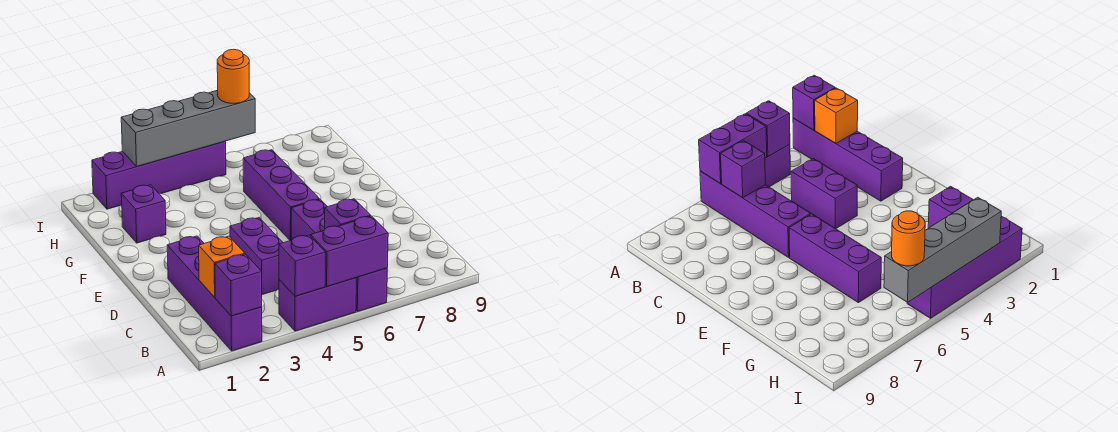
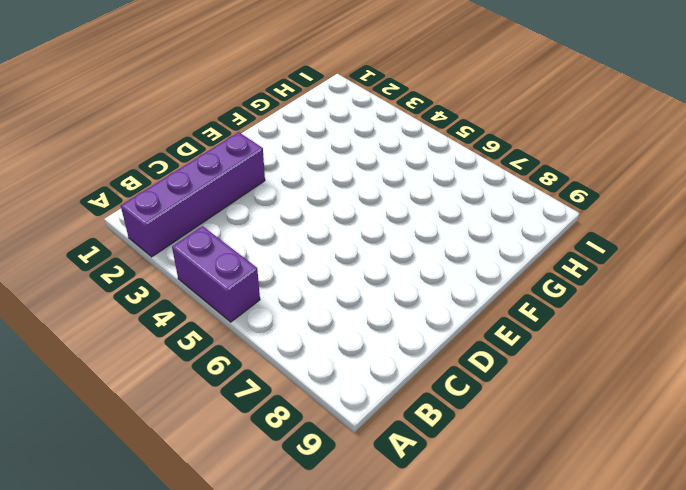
none -> purple 1x4 brick [291,199,387,312]
none -> purple 1x2 brick [230,218,283,295]
none -> purple 1x3 brick [243,150,319,240]

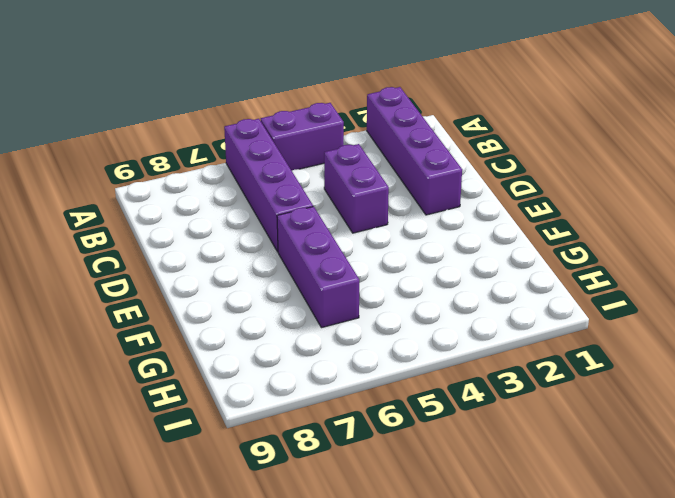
none -> purple 1x1 brick [121,185,166,243]
none -> purple 1x4 brick [92,141,226,209]
none -> purple 1x1 brick [215,254,262,316]

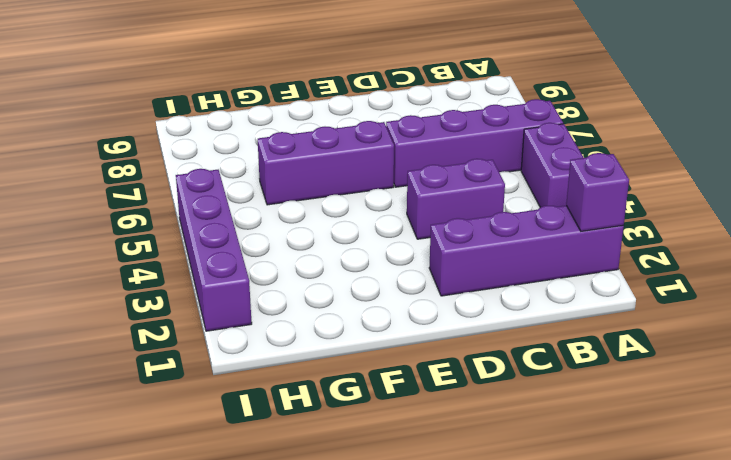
none -> purple 1x1 brick [121,185,166,243]
none -> purple 1x1 brick [279,235,325,296]
none -> purple 1x2 brick [311,216,388,286]

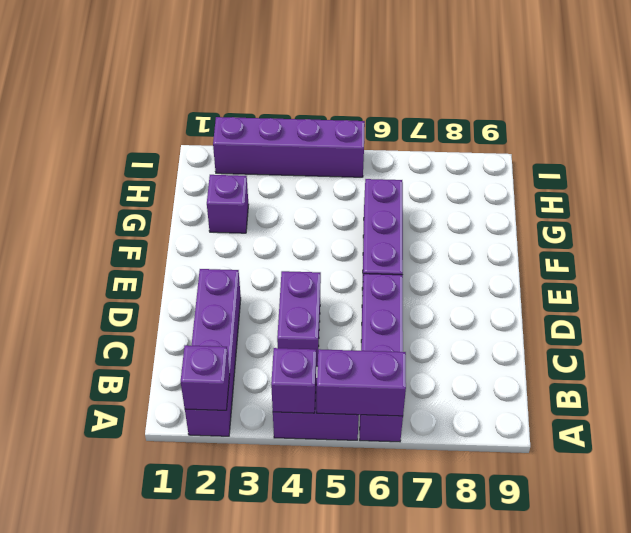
none -> orange 1x1 brick [199,236,245,297]
none -> purple 1x1 brick [325,199,371,229]
none -> grey 1x4 brick [121,90,255,166]

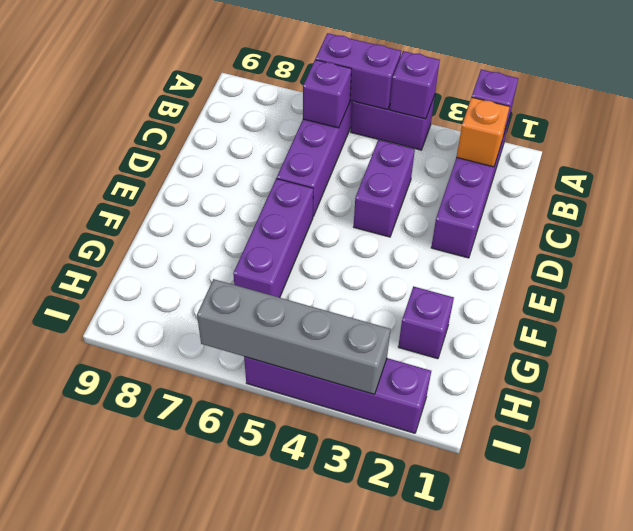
none -> orange 1x1 round brick [217,49,249,103]

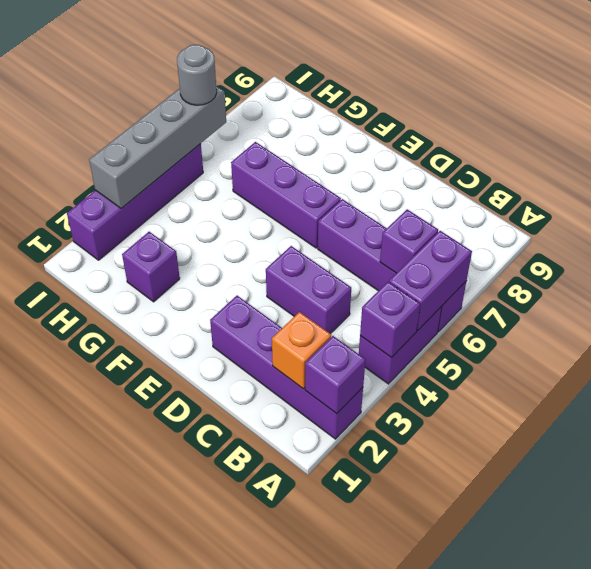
grey 1x1 round brick [177,45,217,105] -> orange 1x1 round brick [217,49,249,103]

